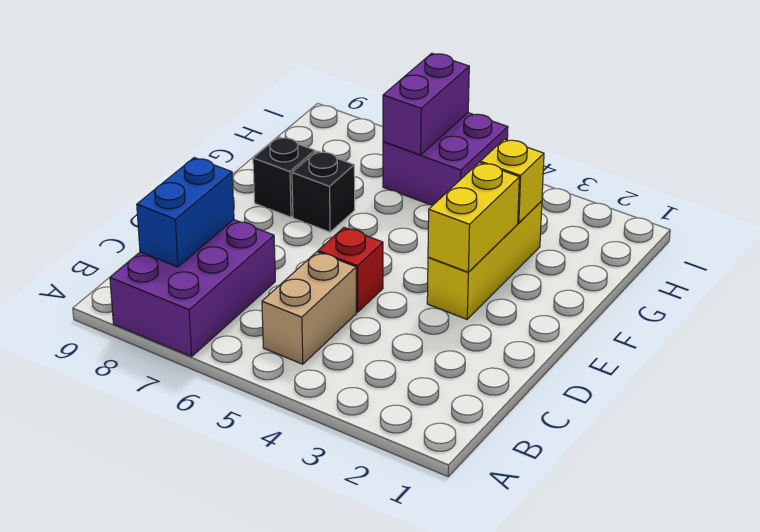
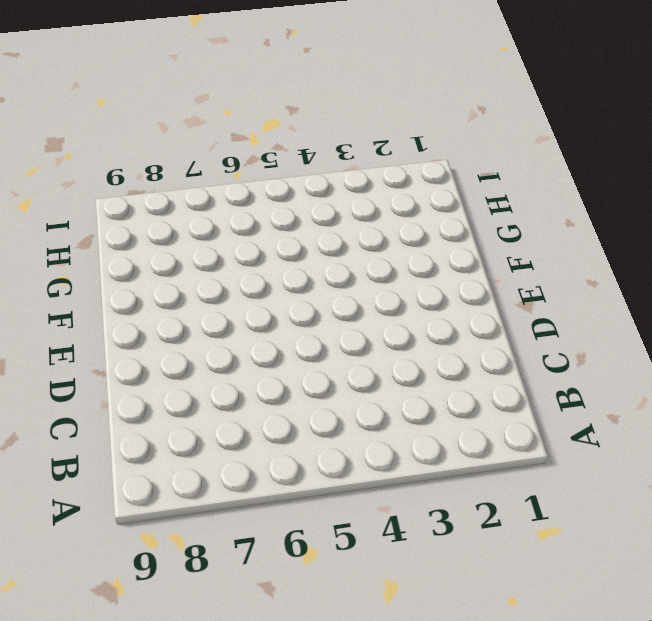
none -> purple 2x3 brick [110,220,275,357]
none -> tan 1x2 brick [262,252,357,364]

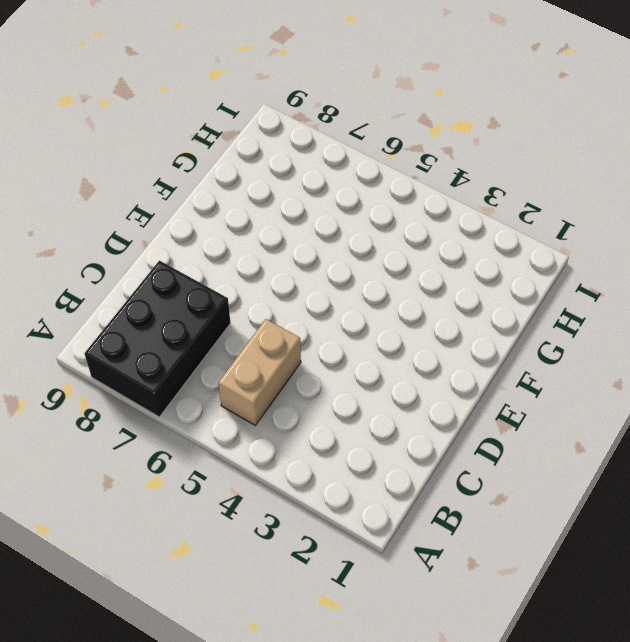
black 2x3 brick [85,261,231,417] -> purple 2x3 brick [110,220,275,357]
none -> red 1x1 brick [318,227,383,312]
none -> yellow 1x3 brick [427,201,542,319]

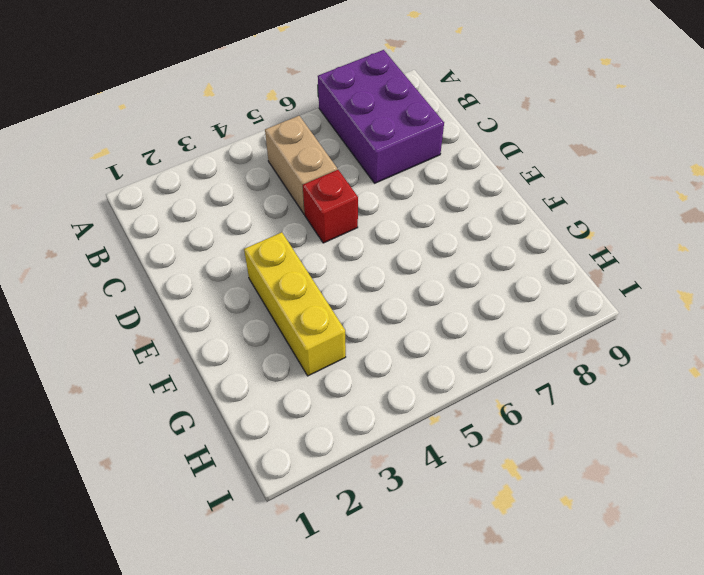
none -> black 1x1 brick [292,151,355,232]
none -> black 1x1 brick [253,137,315,217]

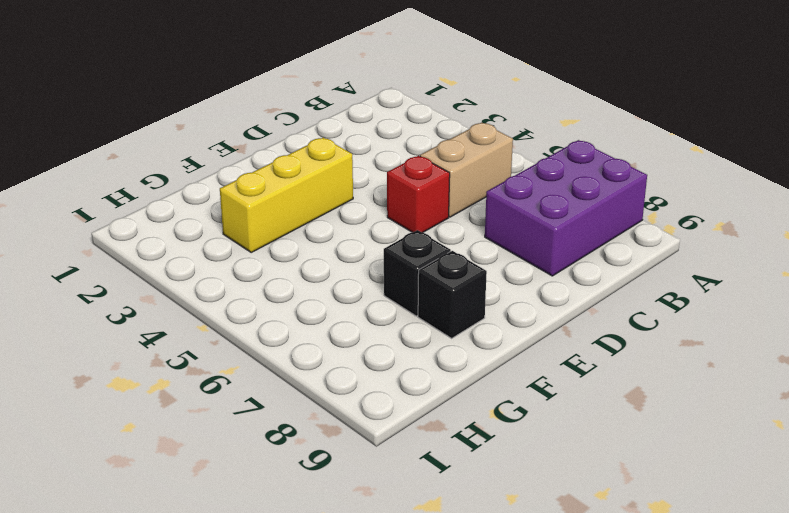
none -> purple 2x2 brick [383,113,508,205]
none -> blue 1x2 brick [137,158,234,267]

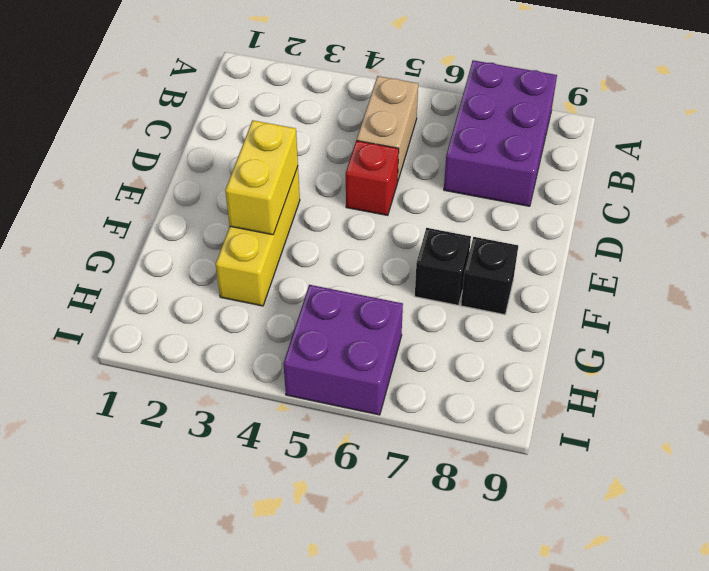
none -> blue 1x2 brick [137,158,234,267]
none -> yellow 1x1 brick [480,139,544,223]

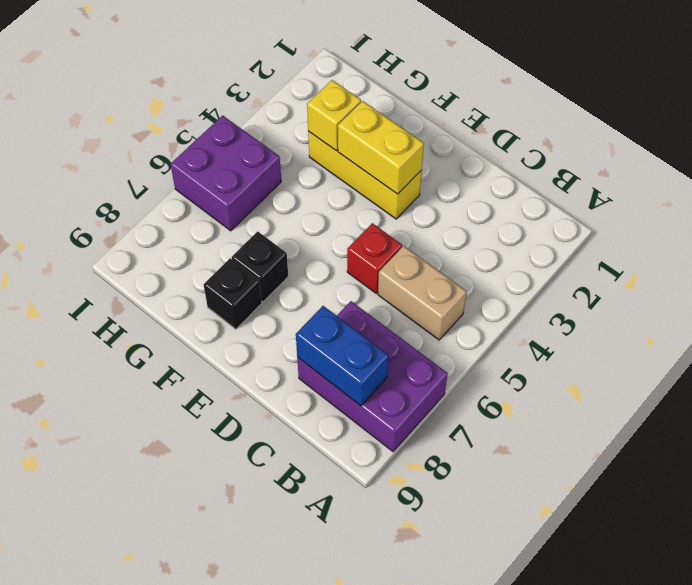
none -> purple 1x2 brick [383,53,469,155]

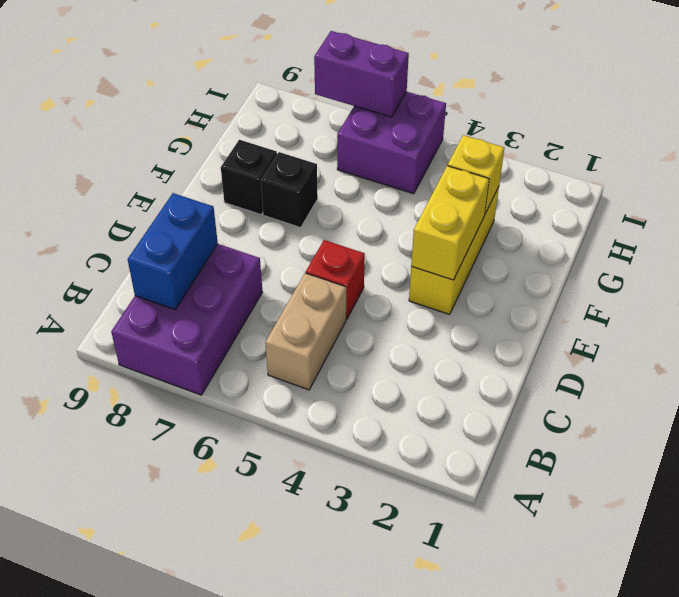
purple 1x2 brick [314,31,409,117] -> purple 1x2 brick turned to [383,53,469,155]

